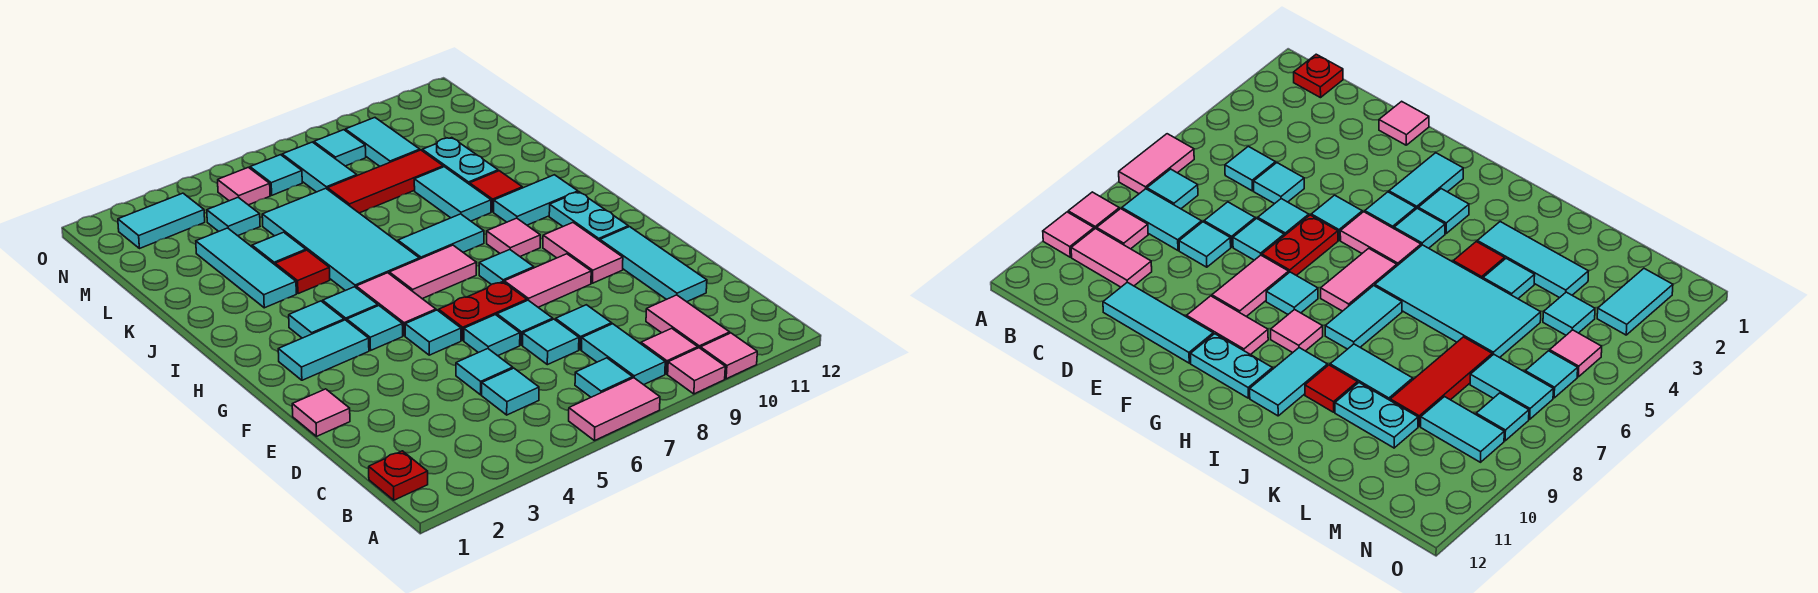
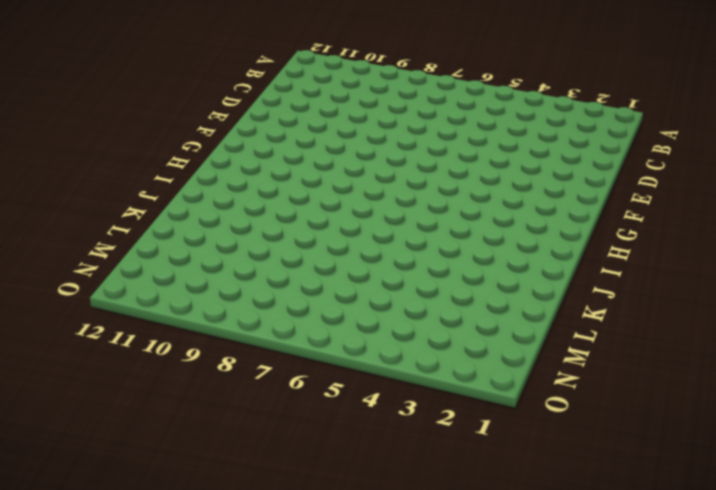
none -> pink 1x2 tile [569,378,660,441]
none -> pink 1x1 tile [668,348,725,394]
none -> pink 1x1 tile [701,333,757,379]
none -> red 1x1 plate [369,451,428,500]

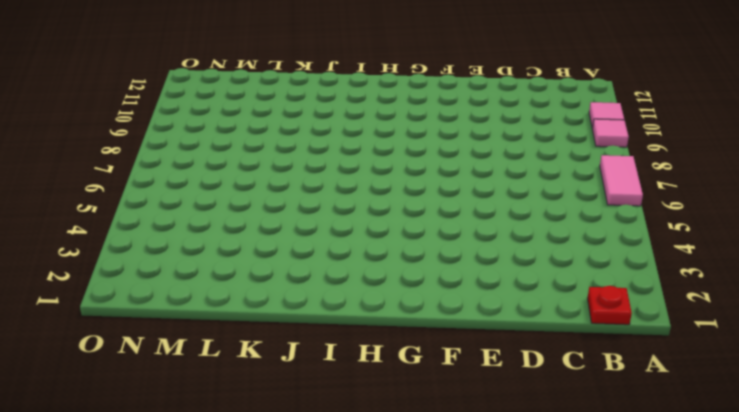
none -> cyan 1x1 tile [575,358,633,397]
none -> cyan 1x2 tile [581,324,665,385]
none -> pink 1x1 tile [641,328,698,374]
none -> pink 1x2 tile [646,295,730,349]

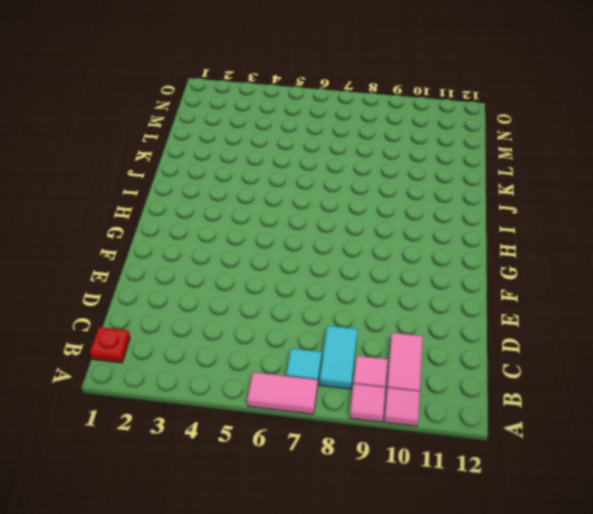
none -> cyan 1x1 tile [482,368,539,415]
none -> cyan 1x1 tile [456,349,513,395]
none -> cyan 1x1 tile [523,319,579,365]
none -> cyan 1x1 tile [556,305,612,350]

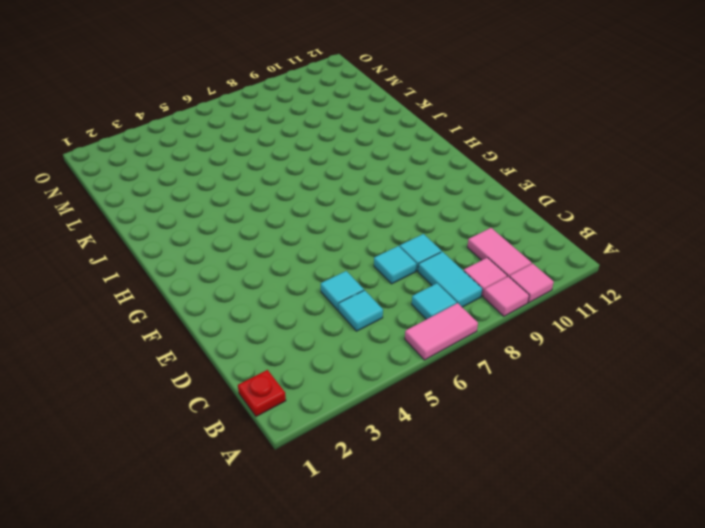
none -> cyan 1x3 tile [600,227,707,302]
none -> pink 1x1 tile [292,389,350,436]
none -> cyan 1x1 tile [464,315,520,356]
none -> cyan 1x1 tile [497,300,553,345]

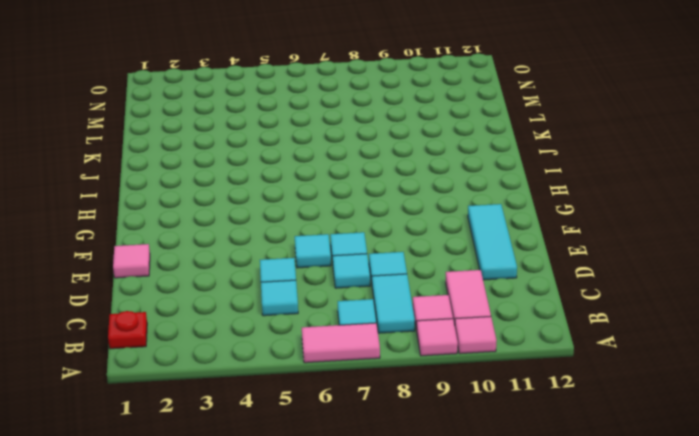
none -> cyan 1x1 tile [405,310,461,355]
none -> red 1x2 plate [439,282,527,340]
none -> pink 1x2 tile [504,254,591,307]
none -> pink 1x2 tile [543,223,623,283]

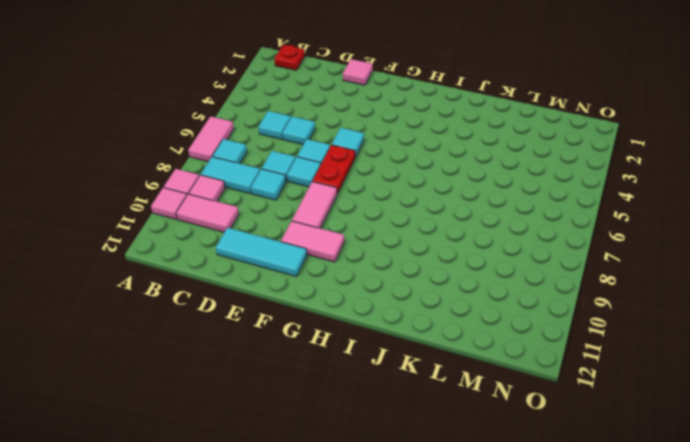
none -> cyan 1x2 tile [278,320,369,380]
none -> cyan 1x1 tile [347,306,403,350]
none -> pink 1x2 tile [356,273,436,336]
none -> cyan 1x1 tile [479,250,534,284]

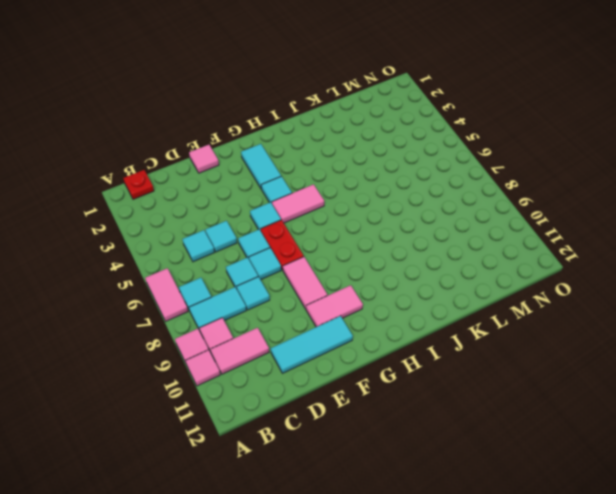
none -> cyan 1x1 tile [479,250,534,284]
none -> cyan 1x2 plate [549,192,628,241]
none -> cyan 1x1 tile [289,301,344,338]
none -> cyan 1x1 tile [323,287,378,321]

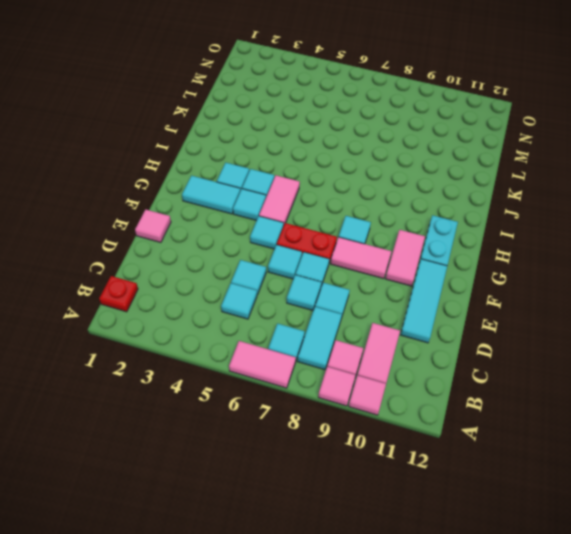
none -> pink 1x2 tile [389,245,477,299]
none -> pink 1x1 tile [487,218,540,256]
none -> cyan 2x4 tile [262,188,419,291]
none -> cyan 1x2 tile [398,214,484,259]

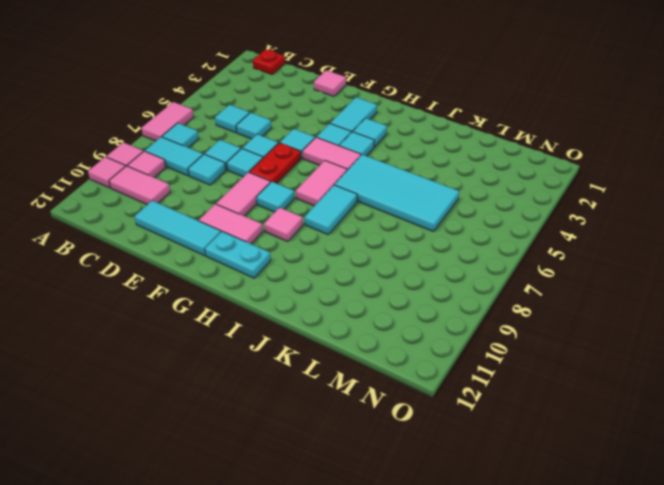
none -> cyan 1x2 tile [494,175,578,225]
none -> cyan 1x3 tile [196,228,296,308]
none -> red 1x1 tile [275,250,330,294]
none -> cyan 1x2 tile [414,167,491,221]

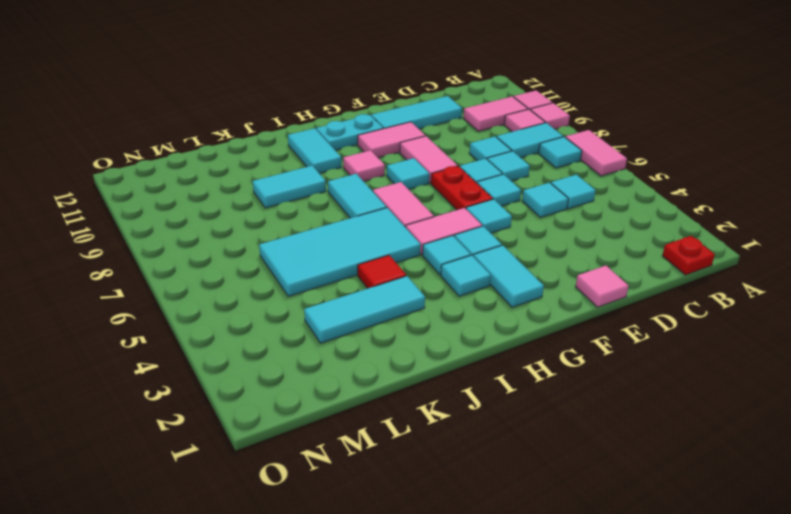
none -> red 1x1 tile [470,171,522,212]
none -> cyan 1x1 tile [252,232,306,265]
none -> cyan 1x2 plate [422,138,498,184]
none -> red 1x3 tile [327,150,443,213]

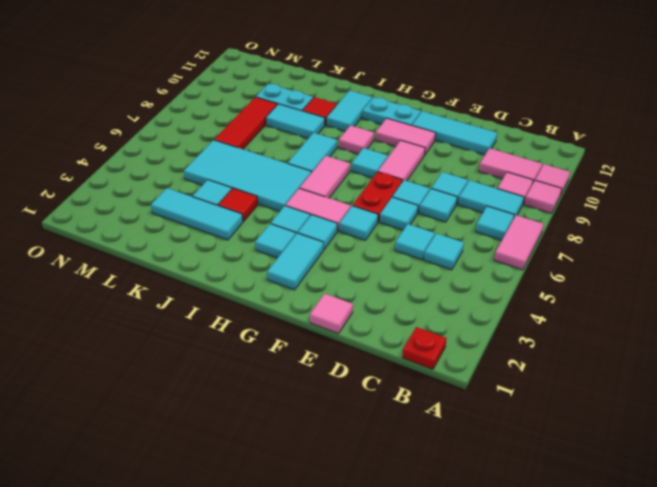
none -> cyan 1x1 tile [207,197,260,236]
none -> cyan 1x2 tile [282,142,357,192]
none -> cyan 1x2 tile [345,118,420,166]
none -> cyan 1x2 tile [118,193,205,249]

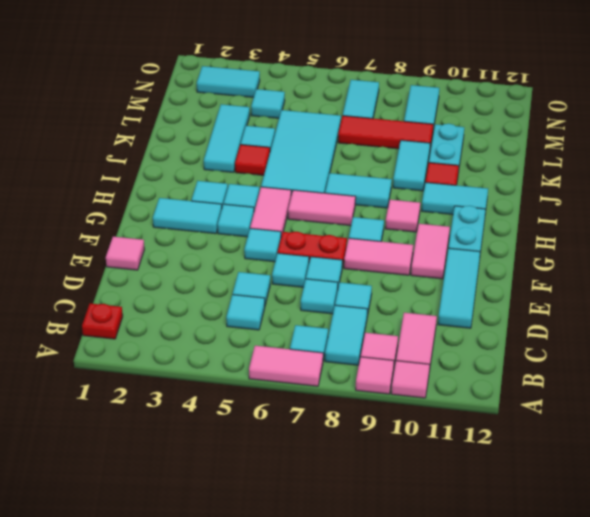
none -> pink 1x1 tile [218,167,270,205]
none -> cyan 1x1 tile [250,155,302,195]
none -> cyan 1x1 tile [314,130,366,166]

